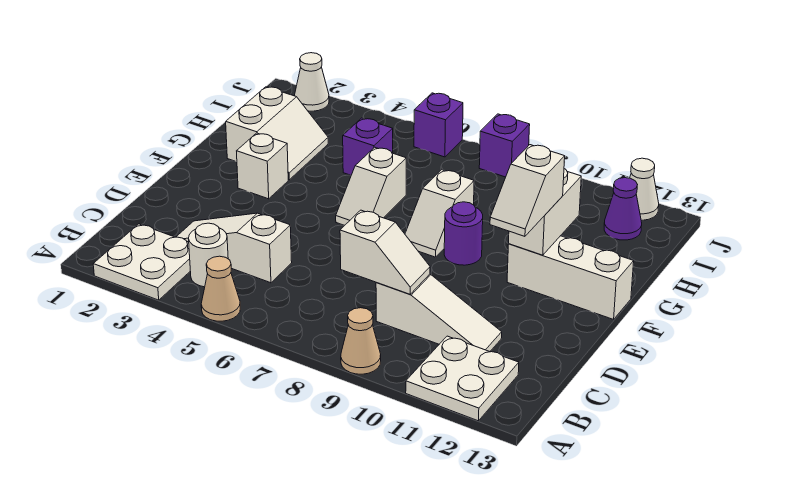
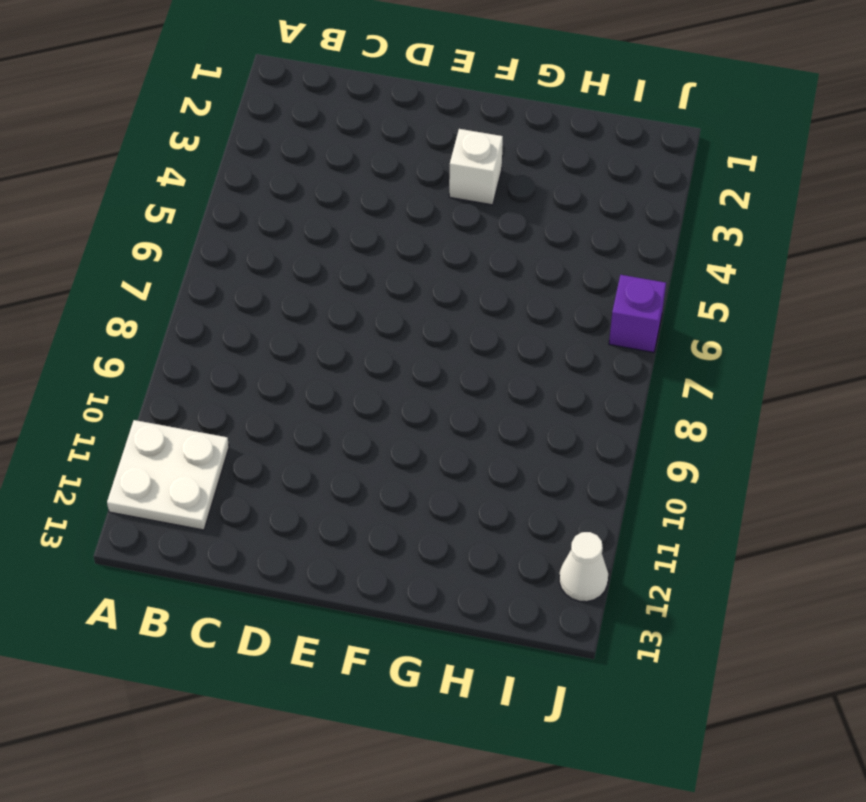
none -> white 2x2 plate [93,224,190,300]
none -> tan 1x1 cone [201,256,240,321]
none -> tan 1x1 cone [341,308,381,374]

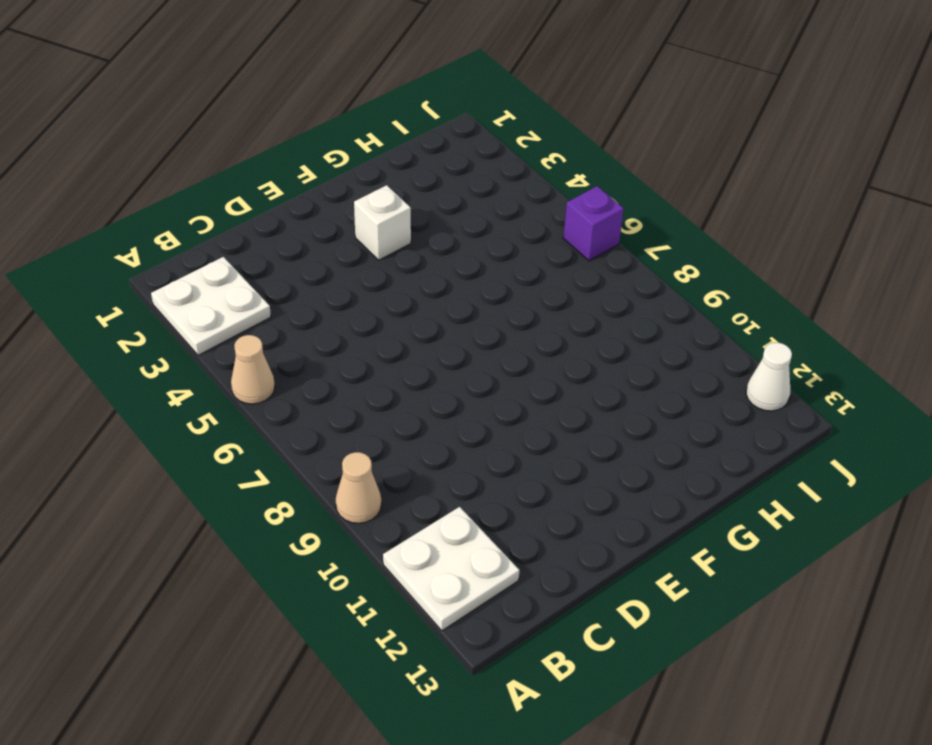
none -> white 1x1 round brick [189,223,228,287]
none -> white 1x3 slope [177,213,292,283]
none -> white 1x3 slope [376,274,502,351]

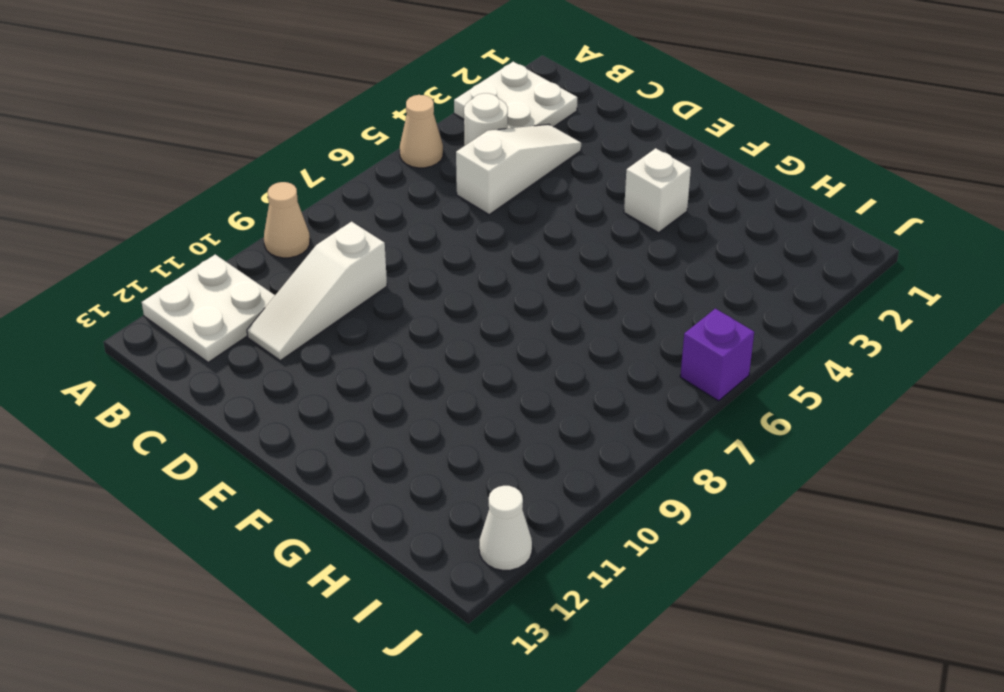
none -> white 1x2 slope [336,147,406,225]
none -> white 1x2 slope [405,170,474,257]
none -> purple 1x1 round brick [444,202,483,265]

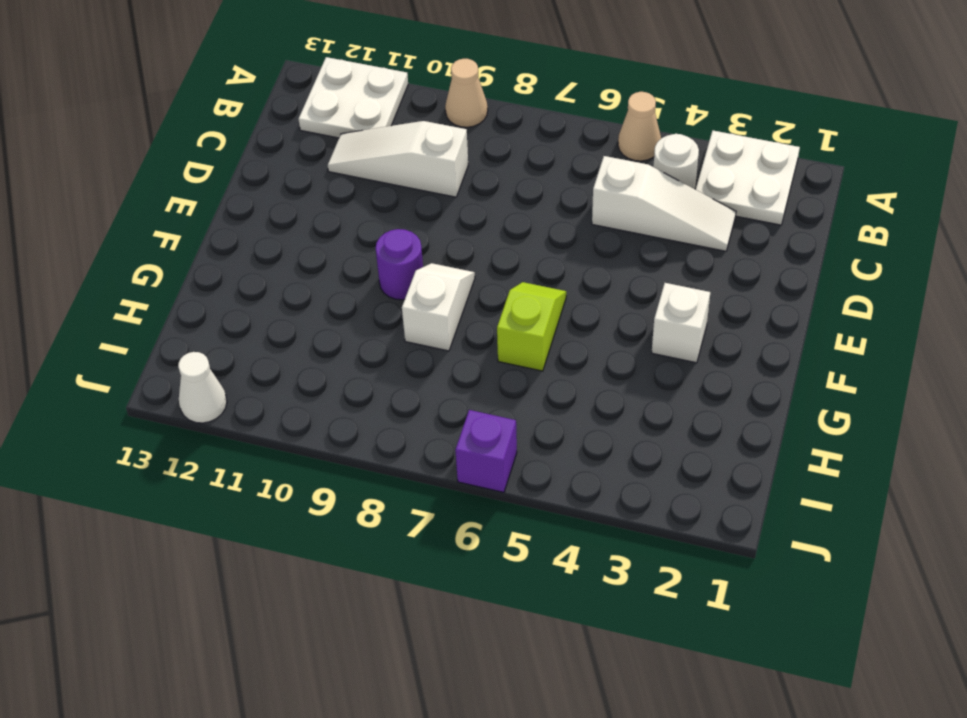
lime 1x2 slope [497,282,566,371] -> white 1x2 slope [336,147,406,225]
none -> white 1x3 brick [507,236,634,319]
none -> white 2x2 slope [226,87,328,180]
none -> purple 1x1 brick [343,118,393,175]

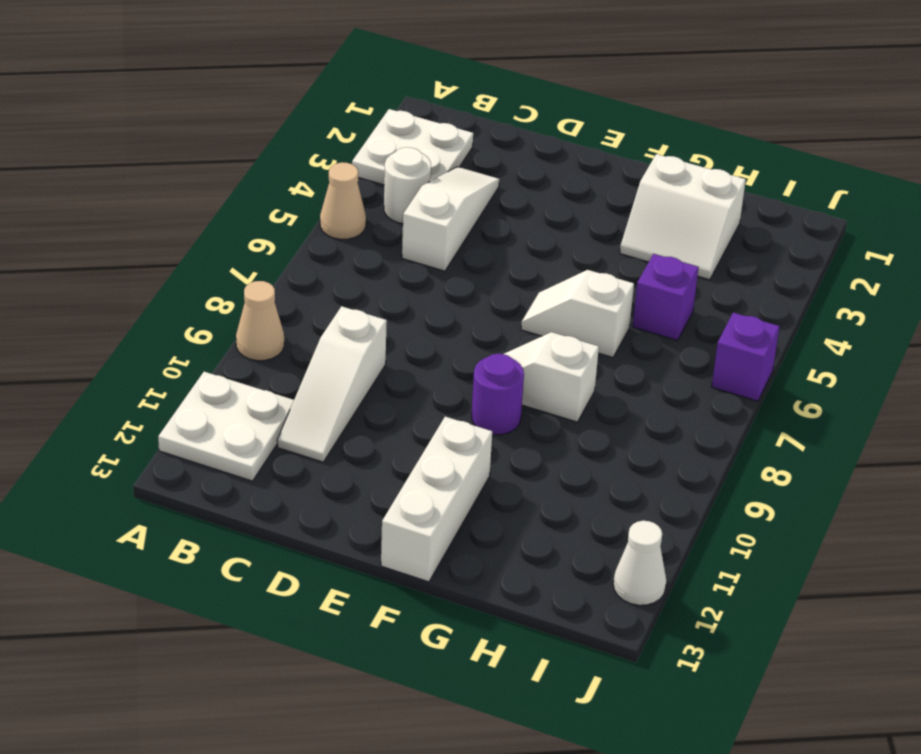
none -> white 1x1 brick [237,133,288,199]
none -> purple 1x1 cone [604,178,642,240]
none -> white 1x1 cone [295,53,329,111]

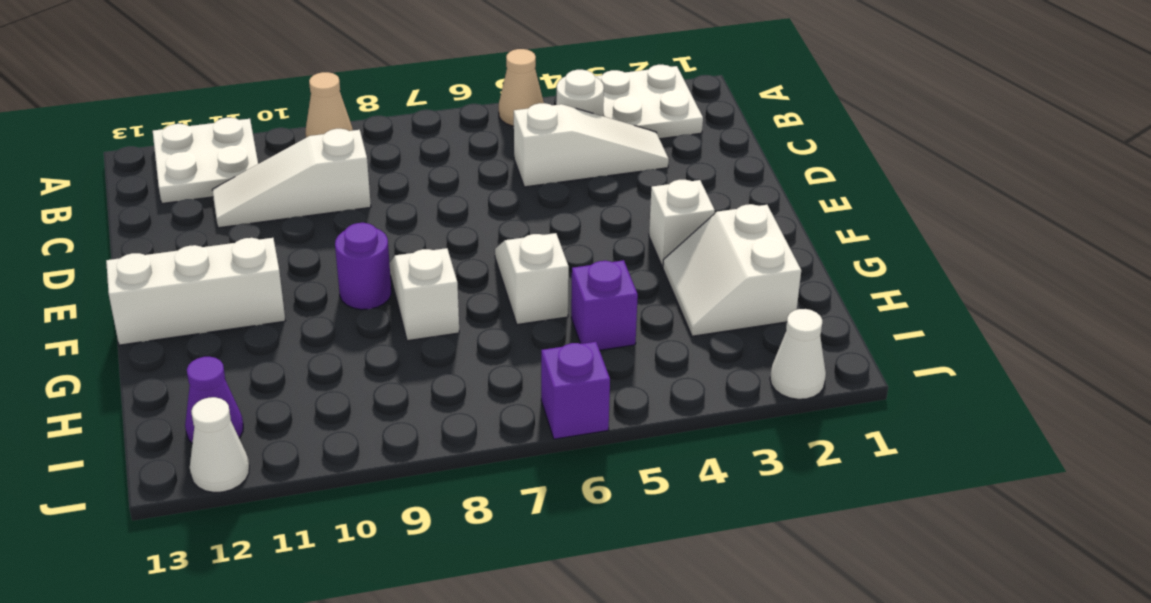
none -> purple 1x1 brick [479,114,530,177]
none -> white 1x2 slope [340,210,430,294]
none -> white 1x2 brick [508,169,581,255]

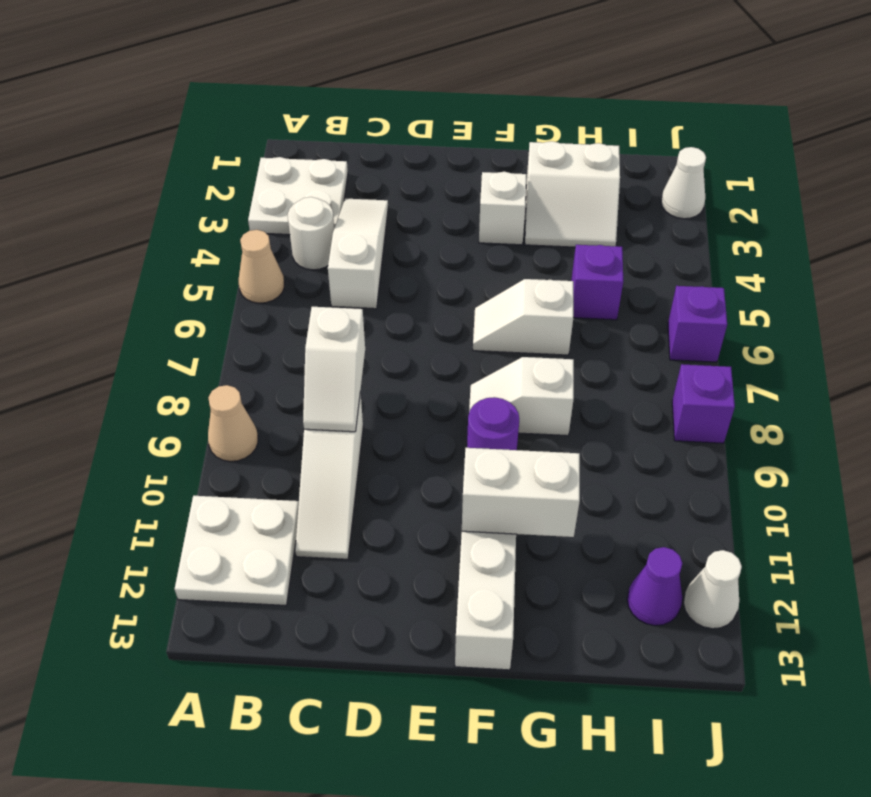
none -> white 1x2 slope [490,145,565,236]

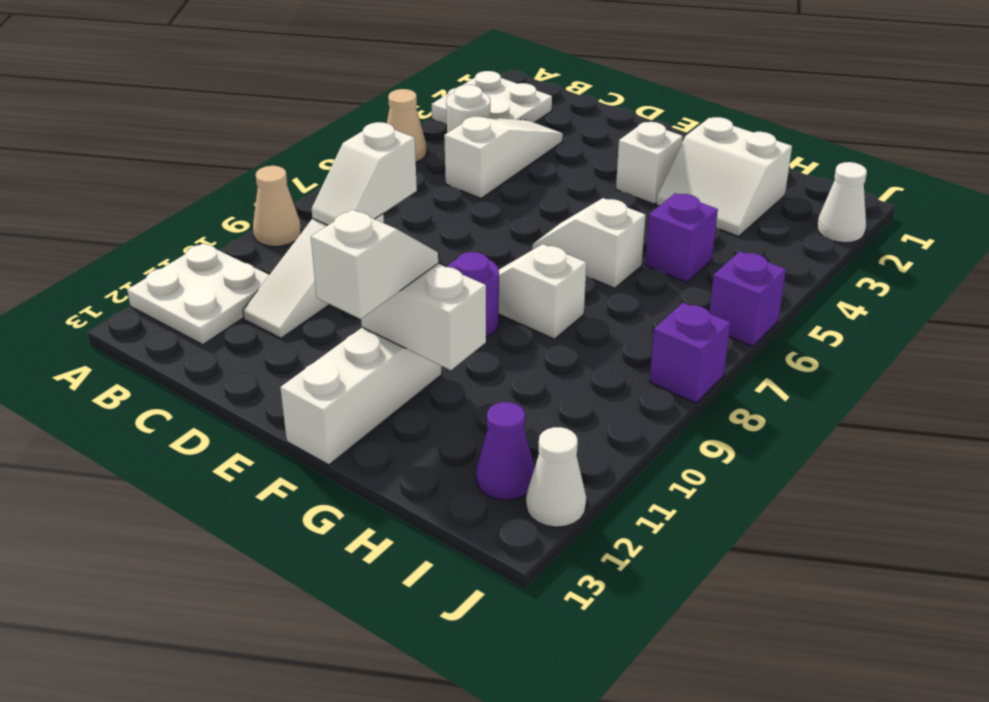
white 1x2 slope [311,210,438,319] -> white 1x2 slope turned to [490,145,565,236]

